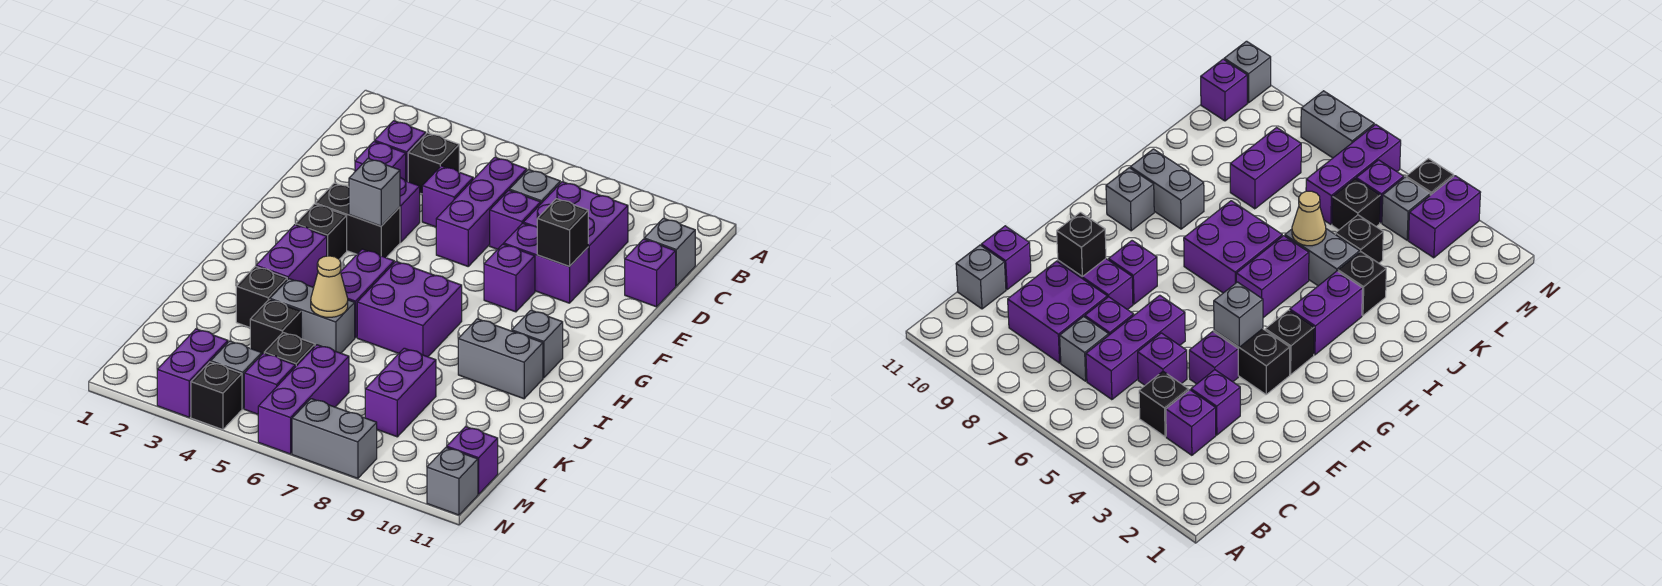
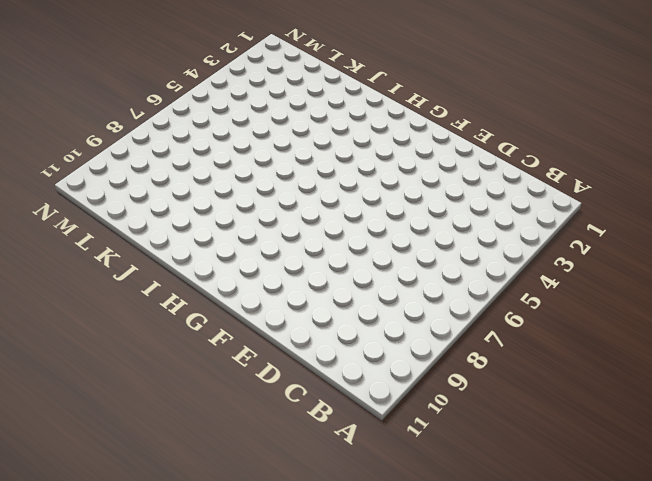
none -> purple 1x1 brick [375,121,426,182]
none -> black 1x1 brick [408,133,459,194]
none -> purple 1x3 brick [436,157,527,266]
none -> grey 1x1 brick [510,170,560,203]

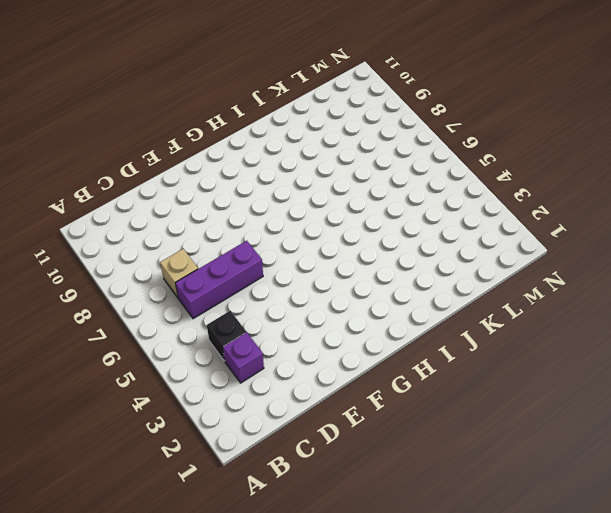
tan 1x1 brick [160,249,198,298] -> grey 1x1 brick [510,170,560,203]
none -> purple 2x2 brick [523,182,628,282]
none -> grey 1x1 brick [644,218,695,286]
none -> purple 1x1 brick [355,142,406,181]
none -> purple 1x1 brick [422,166,473,227]

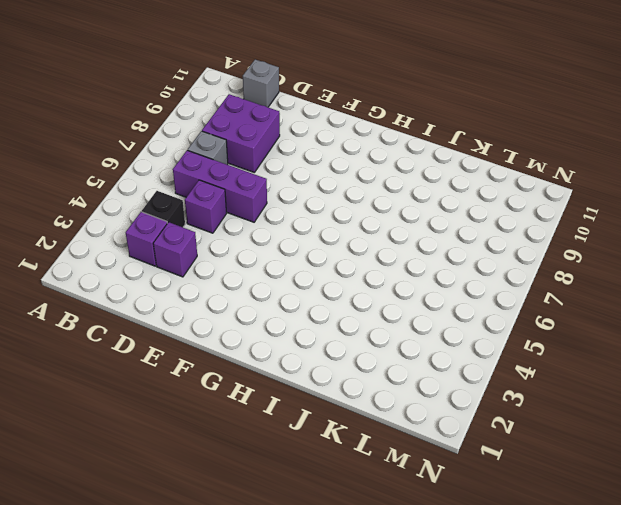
none -> purple 1x1 brick [490,190,541,249]
none -> purple 1x1 brick [625,239,676,307]
none -> purple 1x1 brick [400,177,420,242]
none -> purple 1x2 brick [504,223,588,303]

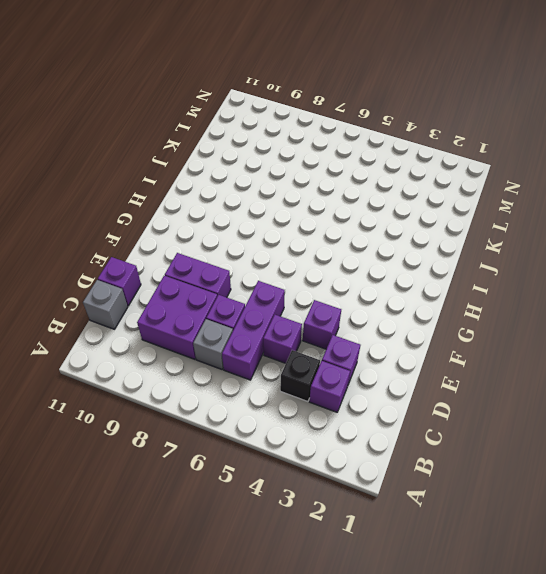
none -> black 1x2 brick [315,183,400,258]
none -> purple 1x1 brick [484,244,535,312]
none -> black 1x1 brick [296,204,347,259]
none -> purple 1x2 brick [256,225,327,287]

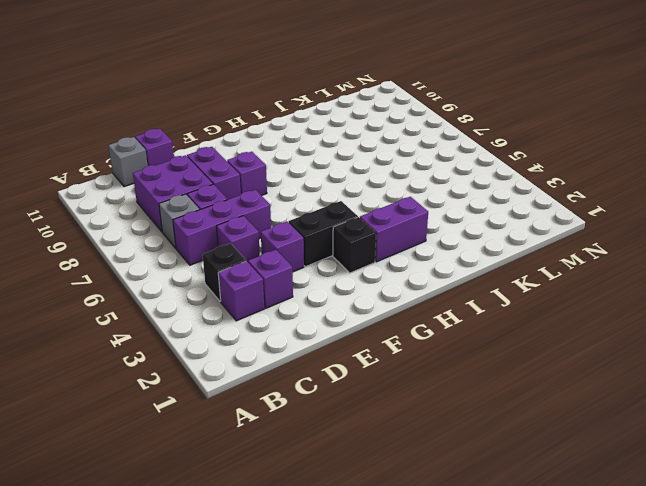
black 1x2 brick [289,201,358,267] -> black 1x2 brick turned to [315,183,400,258]
none -> purple 1x2 brick [341,249,394,338]
none -> purple 2x2 brick [357,262,462,357]
none -> grey 1x1 brick [512,310,563,378]
none -> grey 1x2 brick [458,319,543,399]

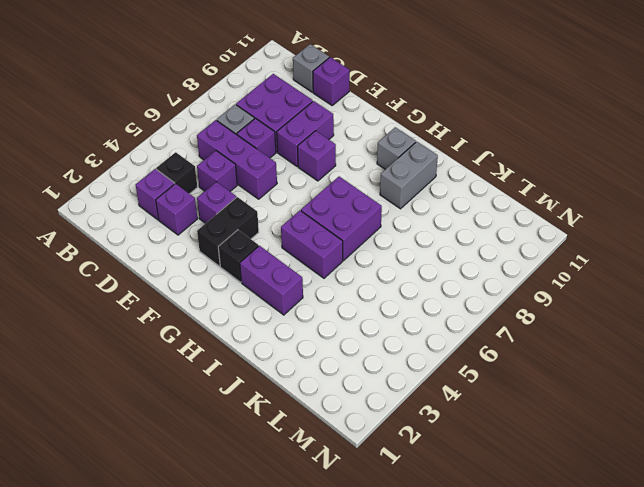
none -> black 1x1 brick [236,266,287,327]
none -> grey 1x2 brick [270,279,355,353]
none -> black 1x1 brick [250,299,301,354]
none -> purple 1x2 brick [365,348,436,437]

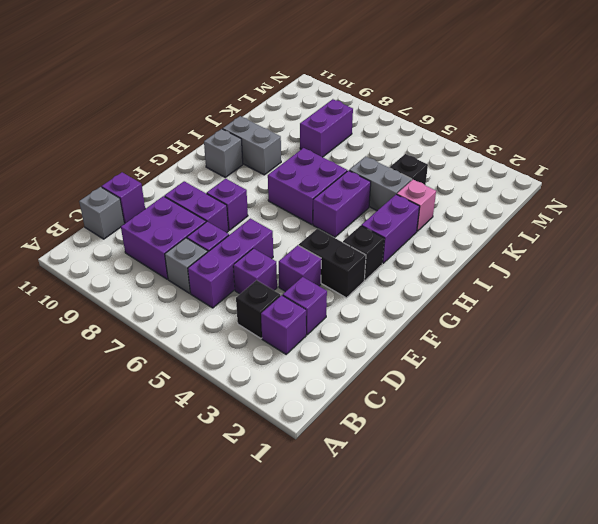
pink 1x1 brick [397,180,436,231] -> black 1x1 brick [236,266,287,327]
none -> black 1x1 brick [264,333,315,367]
none -> purple 1x3 brick [258,345,349,454]
none -> purple 1x2 brick [157,329,228,417]
none -> grey 1x1 brick [211,341,262,409]

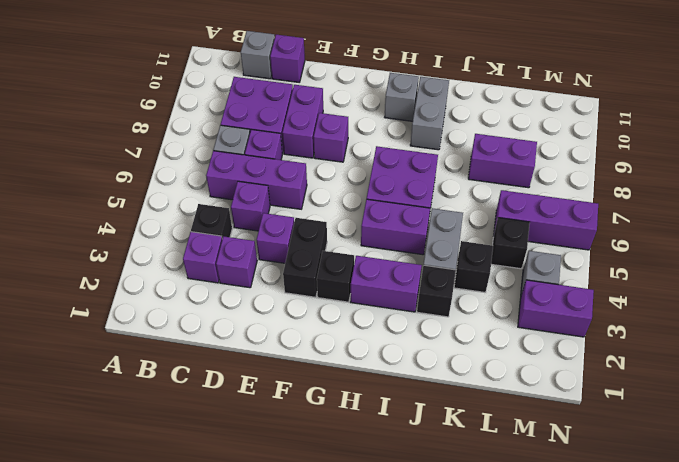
none -> purple 1x1 brick [244,353,295,414]
none -> purple 1x1 brick [447,427,498,494]
none -> black 1x1 brick [191,362,242,430]
none -> grey 1x2 brick [292,399,377,478]

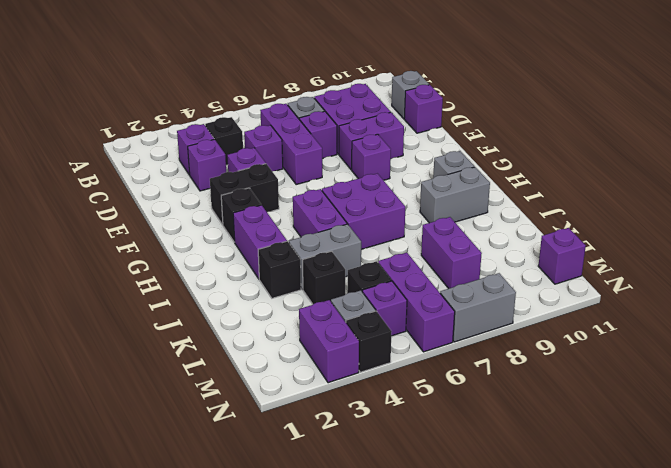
none -> grey 1x1 brick [427,447,478,515]
none -> black 1x1 brick [537,199,588,266]
none -> grey 1x1 brick [349,159,400,226]
none -> tan 1x1 cone [311,256,348,317]

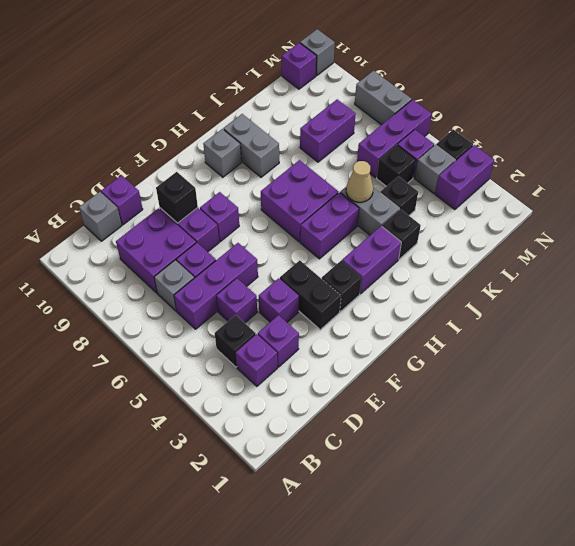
none -> grey 1x1 brick [349,159,400,226]

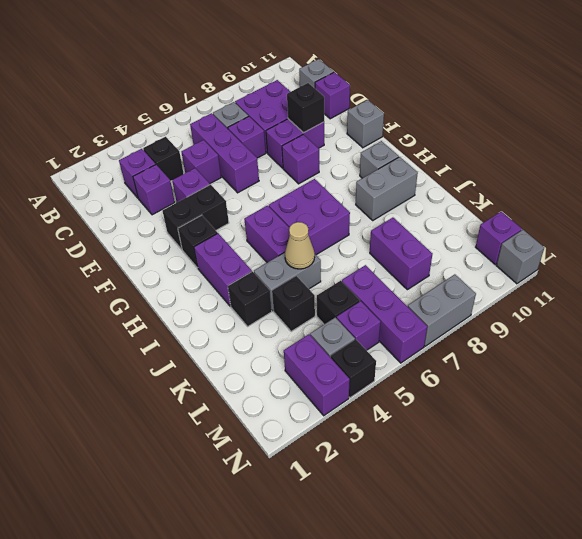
grey 1x1 brick [347,100,384,148] -> grey 1x1 brick moved to [349,159,400,226]

